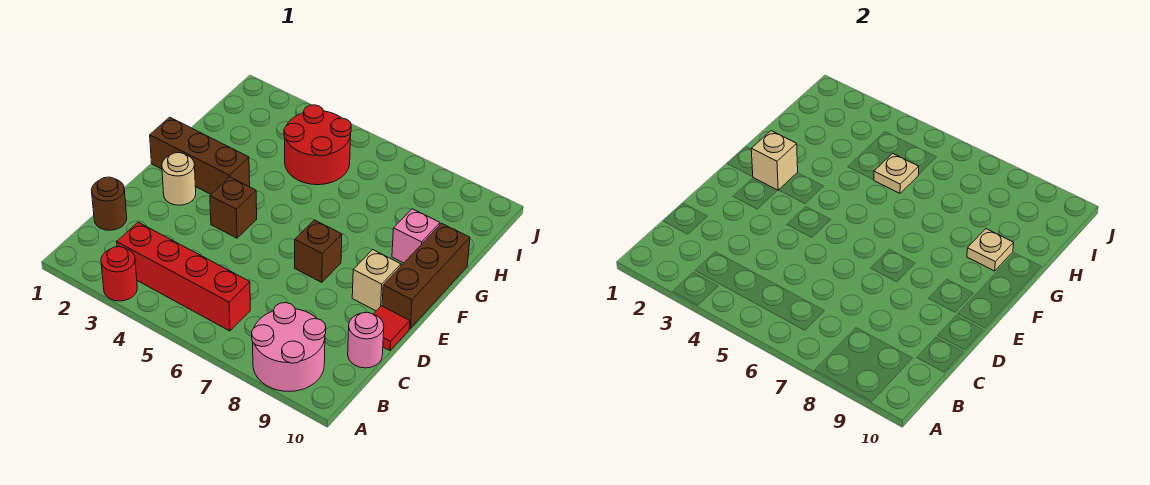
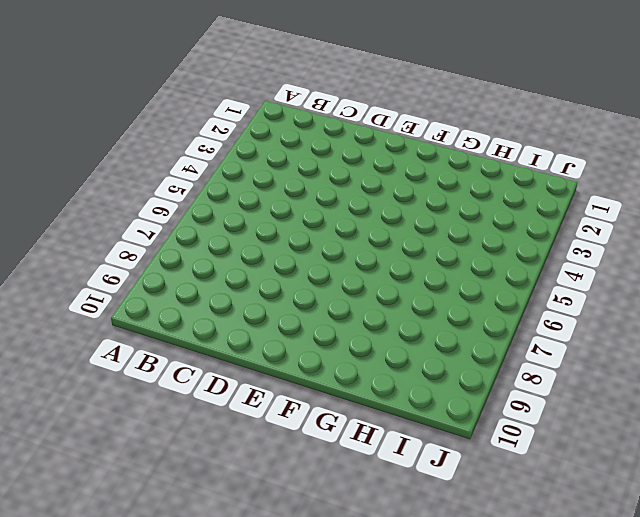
none -> red 1x1 round brick [101,247,137,301]
none -> pink 2x2 round brick [252,303,326,391]
none -> red 1x4 brick [117,222,250,331]

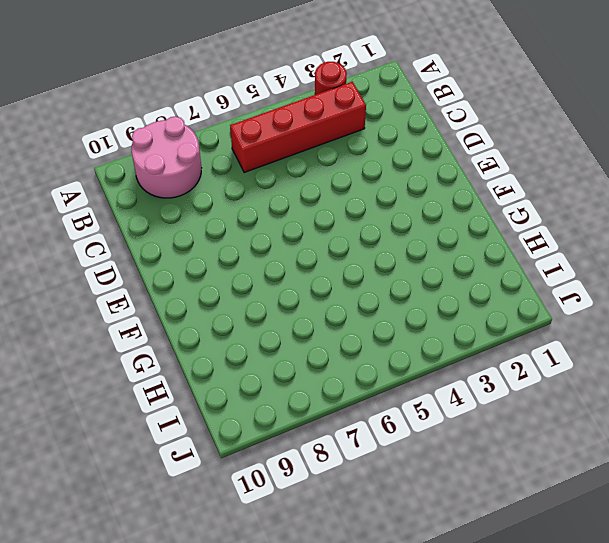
none -> brown 1x1 round brick [91,177,127,230]
none -> pink 1x1 round brick [348,312,384,368]
none -> red 1x1 tile [374,306,410,350]

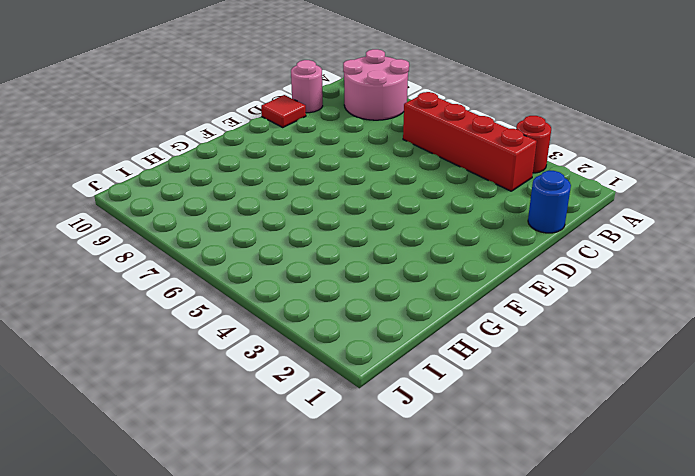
blue 1x1 round brick [528,171,571,233] -> brown 1x1 round brick [91,177,127,230]
none -> tan 1x1 round brick [162,153,196,205]
none -> brown 1x1 brick [210,177,257,238]
none -> brown 1x1 brick [295,220,342,282]

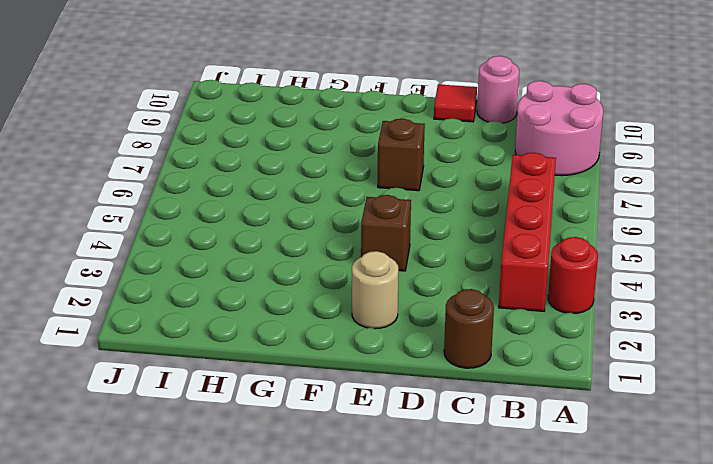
none -> tan 1x1 brick [352,250,401,311]
none -> brown 1x3 brick [382,223,470,328]
none -> brown 1x3 brick [150,117,250,194]

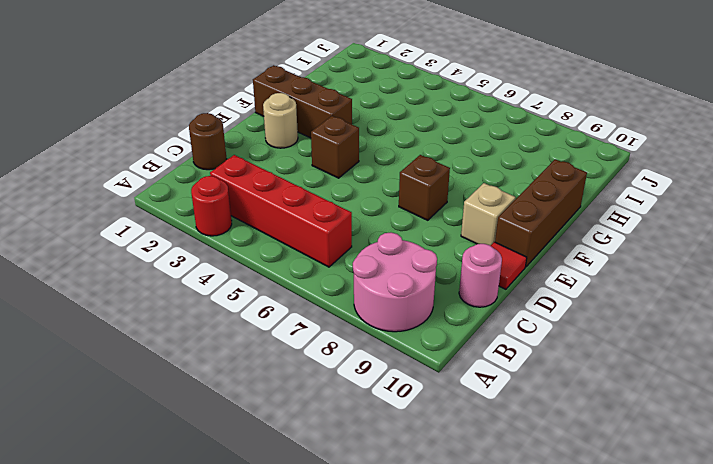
none -> pink 1x1 brick [392,209,440,263]
none -> red 2x2 round brick [284,105,351,185]
none -> tan 1x1 brick [751,131,798,190]

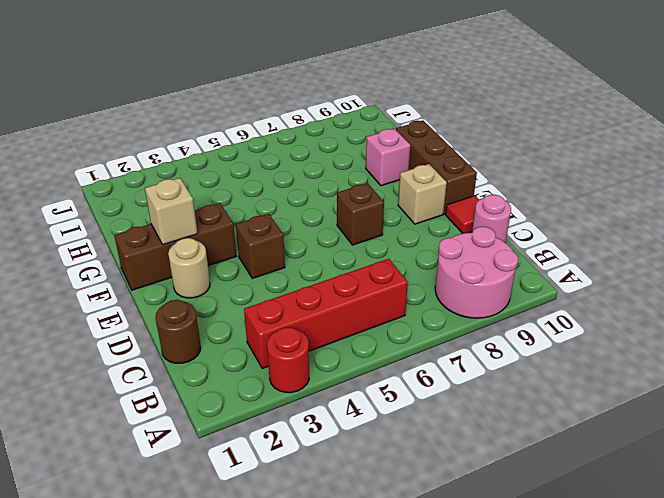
none -> red 2x2 round brick [284,105,351,185]
none -> tan 1x1 plate [967,229,1014,271]
none -> tan 1x1 plate [874,153,919,193]

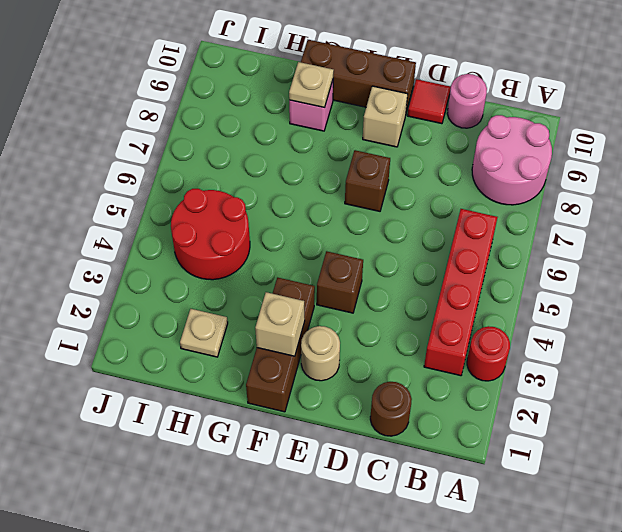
tan 1x1 plate [180,309,228,357] -> tan 1x1 plate moved to [874,153,919,193]

